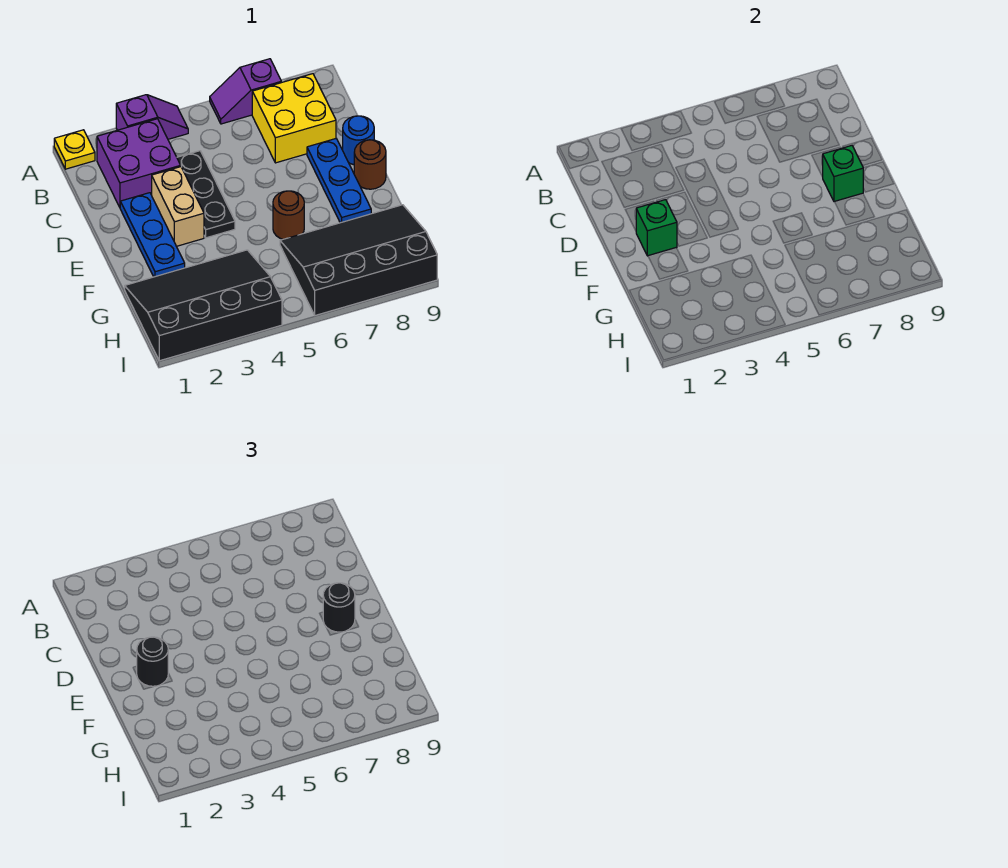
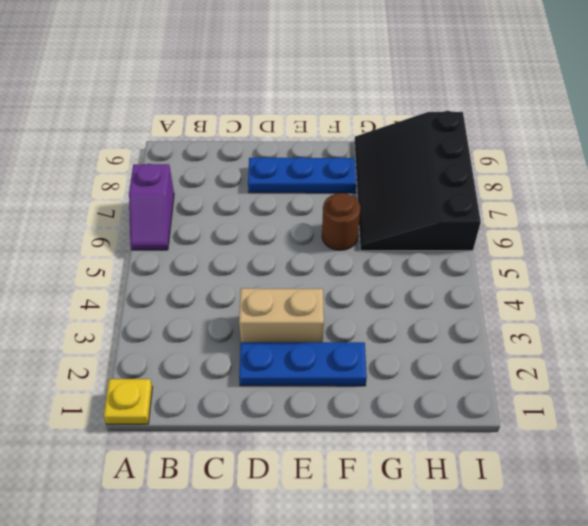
none -> purple 1x2 slope [116,95,188,139]
none -> purple 2x2 brick [97,119,181,207]
none -> yellow 2x2 brick [252,74,336,163]

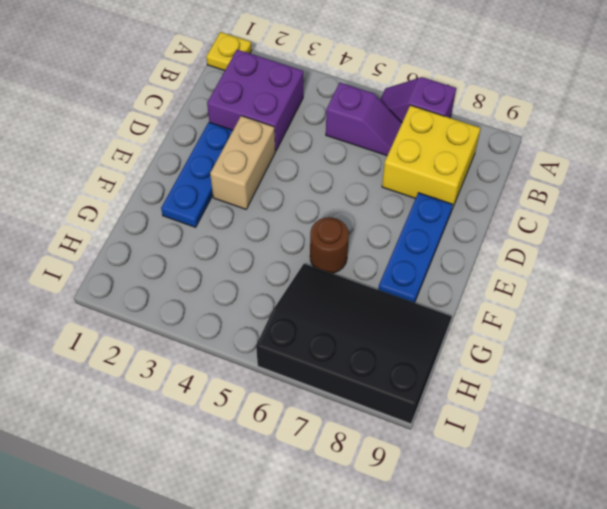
purple 1x2 slope [326,83,402,156] -> purple 1x2 slope moved to [116,95,188,139]
none -> black 1x3 plate [177,151,235,238]
none -> blue 1x1 round brick [343,116,374,165]
none -> brown 1x1 round brick [354,140,386,189]

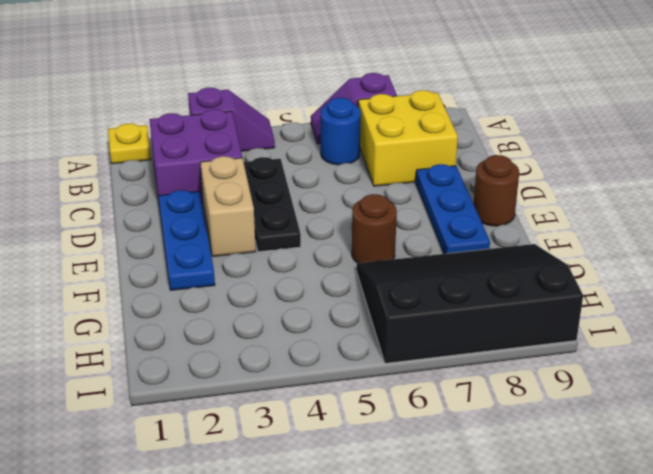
blue 1x1 round brick [321,98,361,165] -> blue 1x1 round brick moved to [343,116,374,165]
none -> black 3x4 slope [125,250,282,361]
none -> green 1x1 brick [636,200,677,256]
none -> green 1x1 brick [823,146,863,202]

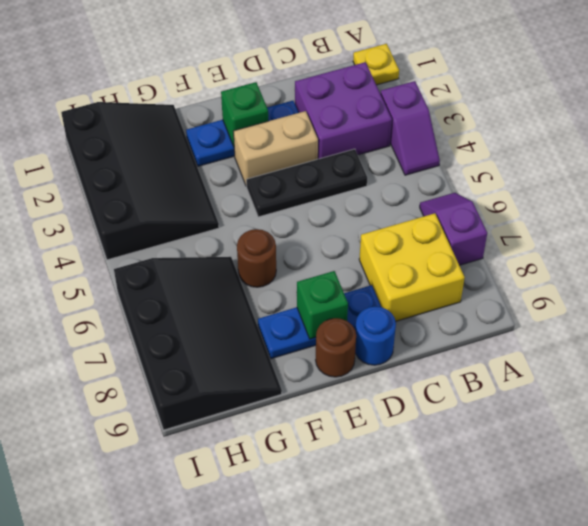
none -> black 1x1 round brick [136,637,168,686]
none -> black 1x1 round brick [323,583,355,632]

